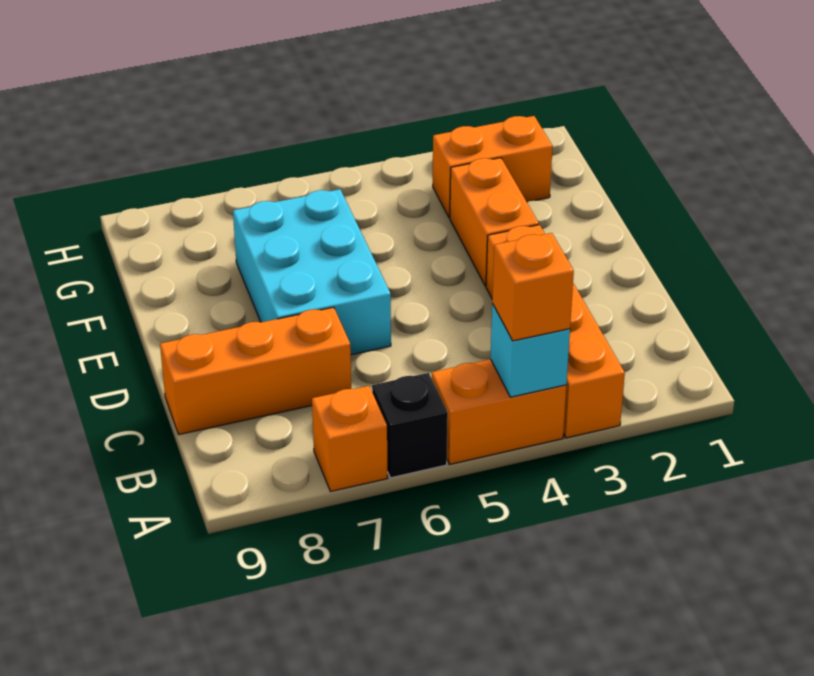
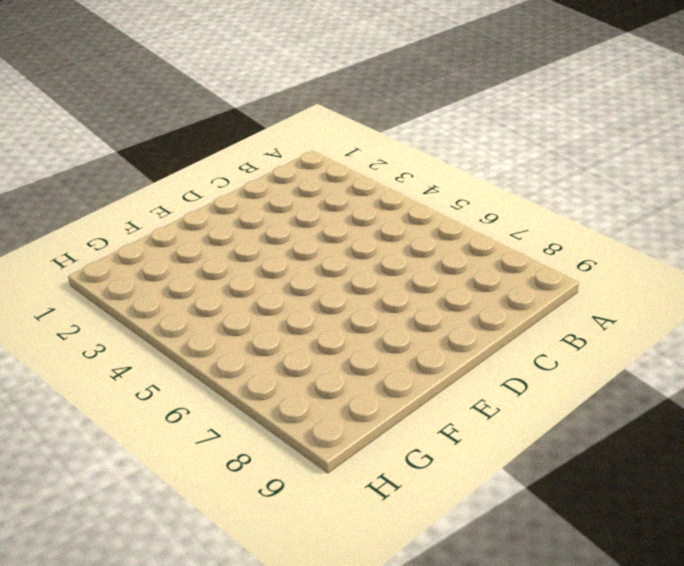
none -> orange 1x4 brick [486,225,625,438]
none -> orange 1x2 brick [432,359,566,464]

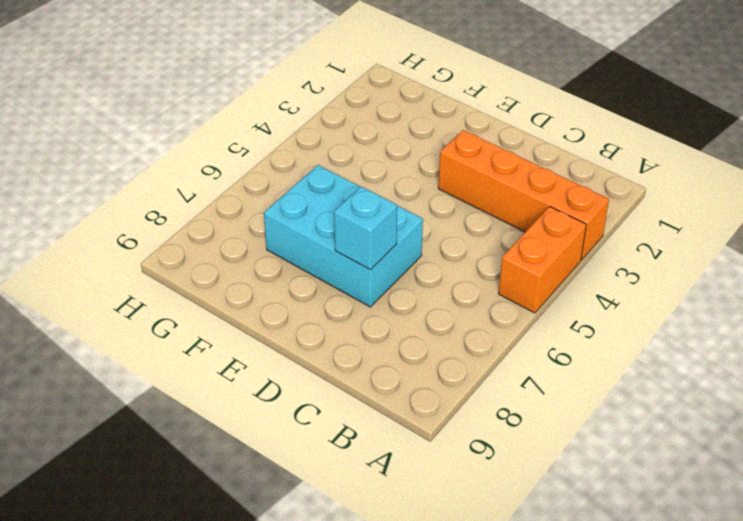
cyan 1x1 brick [334,187,397,270] -> cyan 1x1 brick moved to [490,304,570,397]
none -> black 1x1 brick [372,373,448,478]
none -> orange 1x1 brick [312,386,387,491]

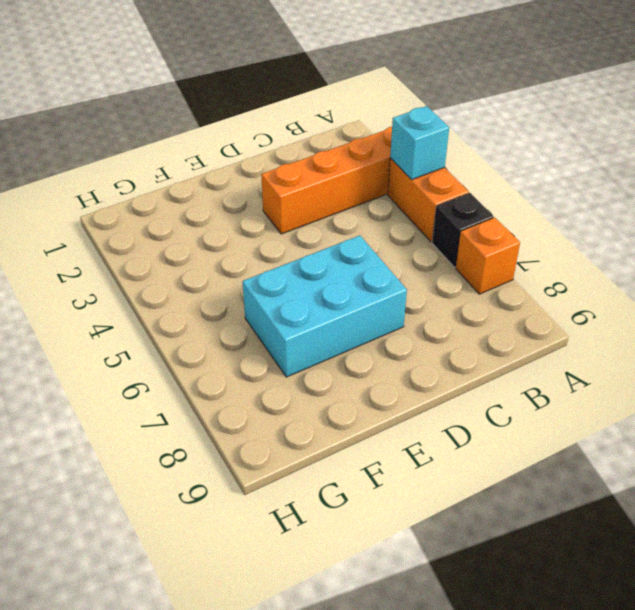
none -> orange 1x3 brick [160,307,351,434]
none -> orange 1x2 brick [450,158,539,286]

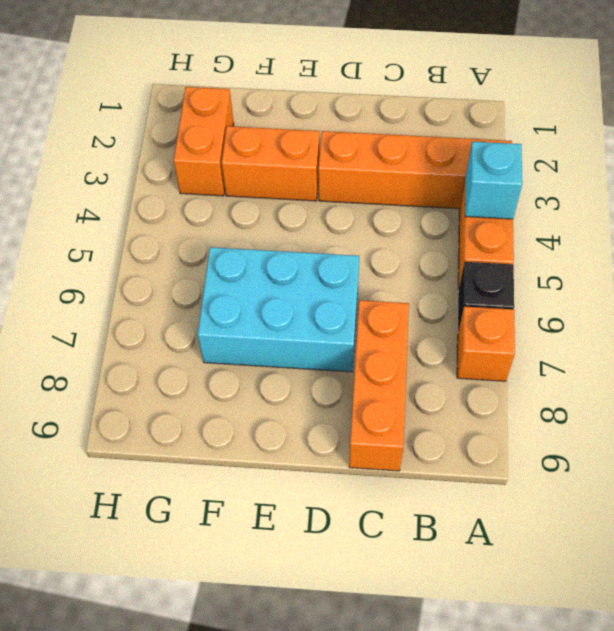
none -> orange 1x1 brick [492,233,574,341]

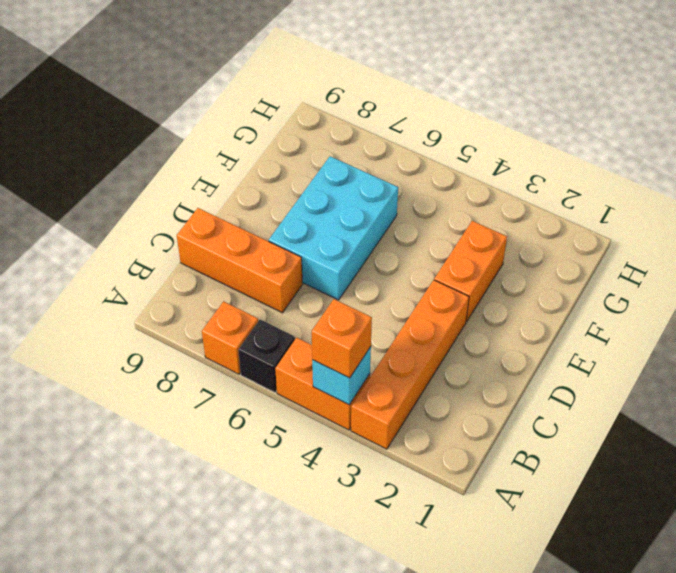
none -> orange 1x2 brick [433,116,553,218]

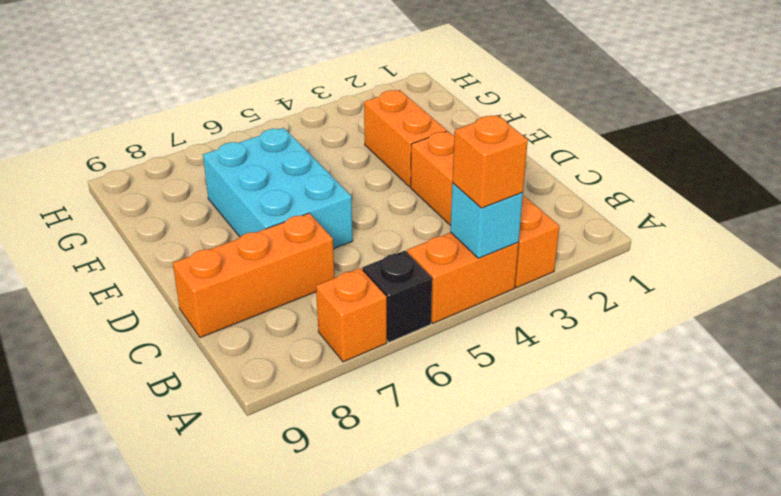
none -> orange 1x2 brick [433,116,553,218]

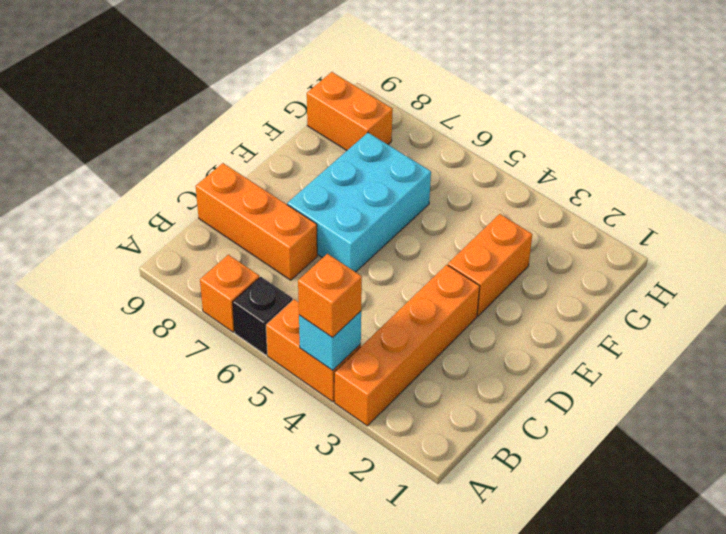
orange 1x2 brick [307,72,393,150] -> orange 1x2 brick moved to [433,116,553,218]

